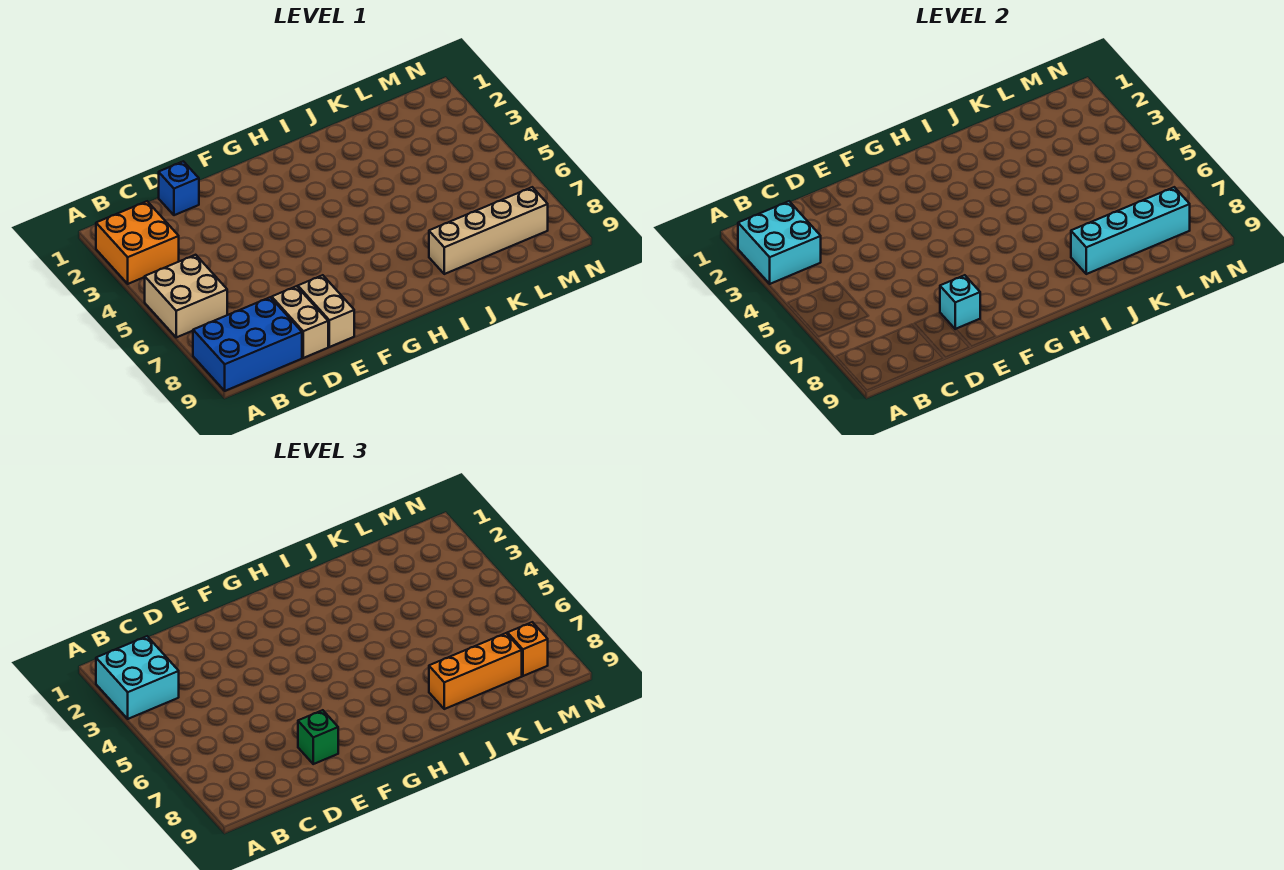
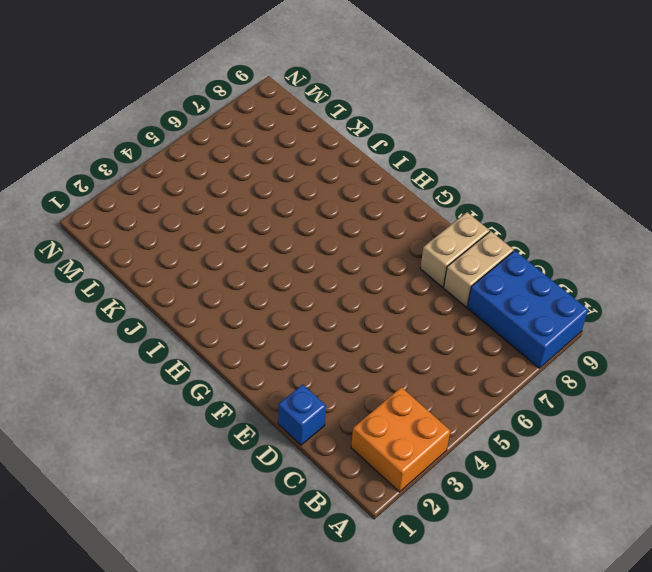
none -> tan 2x2 brick [145,255,227,337]
none -> tan 1x4 brick [429,187,548,274]
none -> cyan 2x2 brick [738,201,821,284]

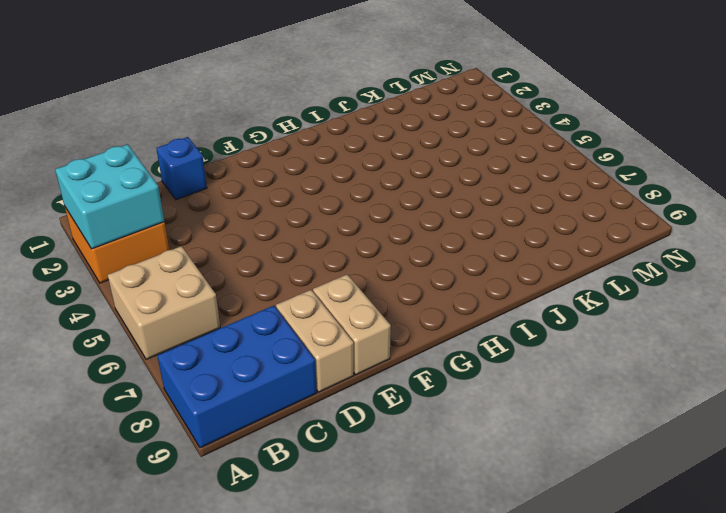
none -> tan 1x4 brick [429,187,548,274]
none -> cyan 1x1 brick [940,275,980,329]
none -> cyan 1x4 brick [1071,187,1190,274]

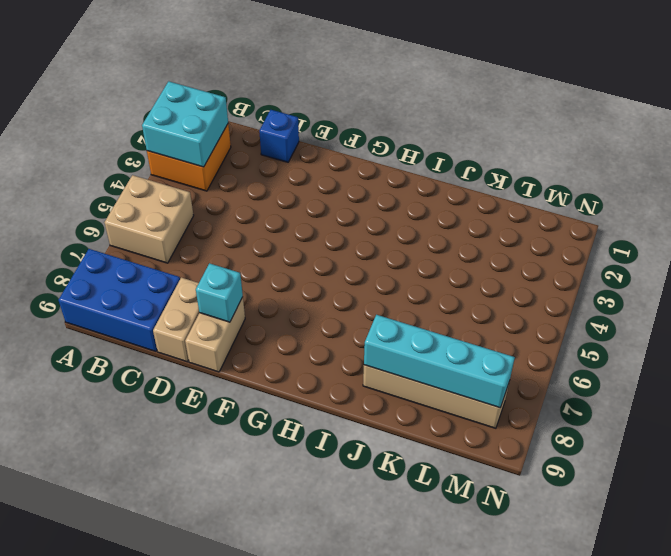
none -> cyan 2x2 brick [96,636,179,719]
none -> green 1x1 brick [298,710,338,764]
none -> orange 1x3 brick [429,633,522,709]

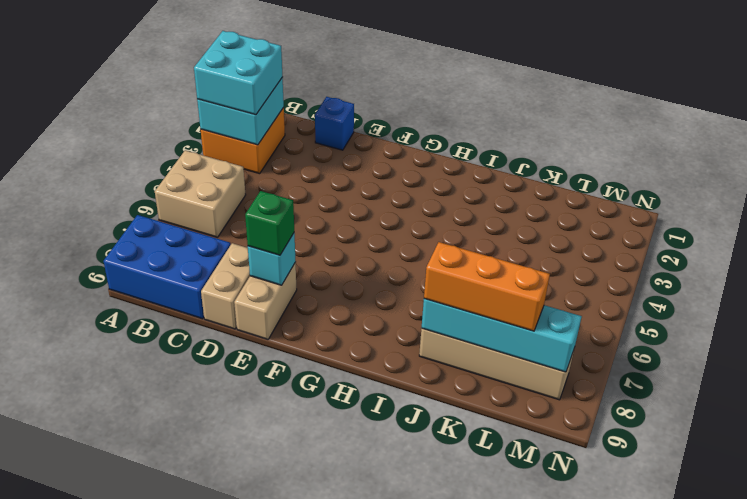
none -> orange 1x1 brick [507,622,548,676]

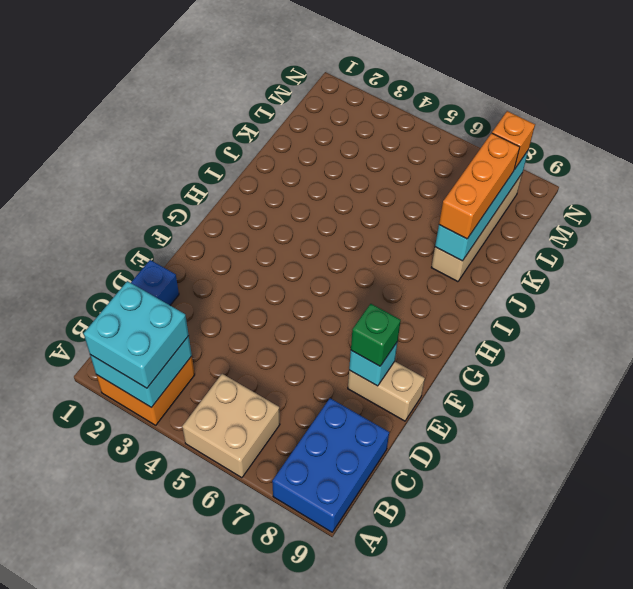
none -> tan 1x2 brick [272,286,328,358]

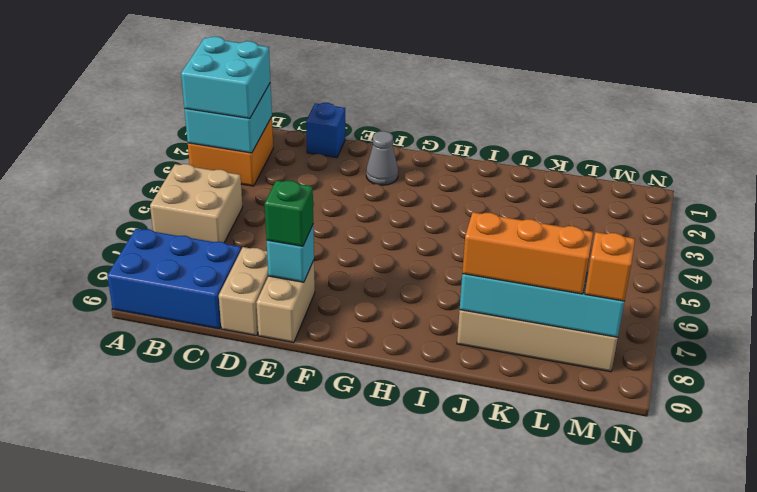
grey 1x1 cone [366,131,398,185] -> none

